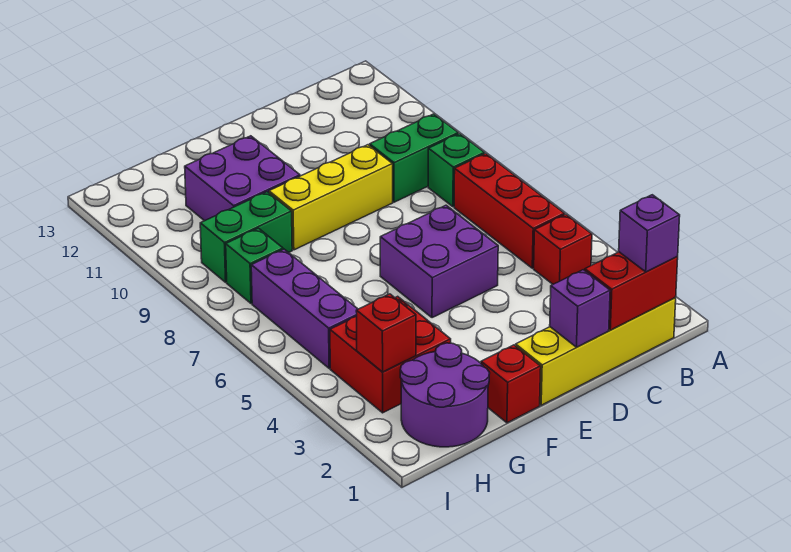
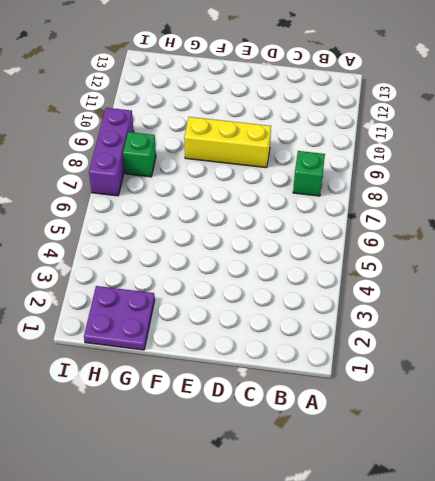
purple 2x2 plate [84,286,155,350] -> purple 2x2 round brick [400,343,490,447]
purple 1x3 brick [89,108,134,196] -> purple 1x3 brick moved to [251,249,358,368]
none -> yellow 1x4 brick [516,297,676,405]
none -> red 1x1 brick [534,215,592,284]
none -> red 1x3 brick [454,154,565,268]

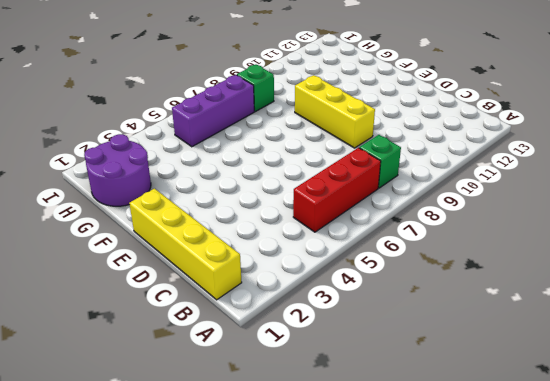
none -> red 1x1 brick [534,215,592,284]
none -> green 1x2 brick [370,114,458,202]
none -> purple 2x2 brick [380,205,498,318]

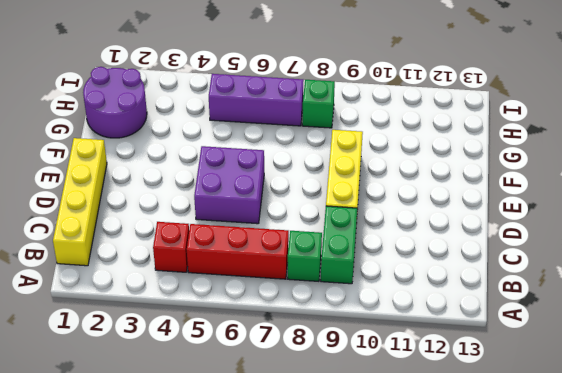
none -> red 1x1 brick [481,345,541,423]
none -> purple 2x2 brick [185,136,300,221]
none -> red 2x2 brick [330,296,451,413]

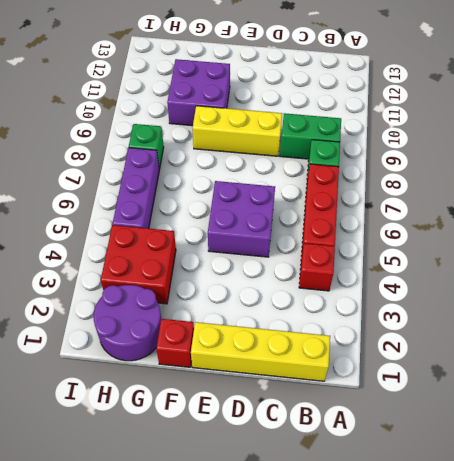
none -> green 1x2 brick [200,192,292,282]
none -> red 1x2 brick [585,252,678,330]
none -> purple 1x1 brick [550,270,610,347]

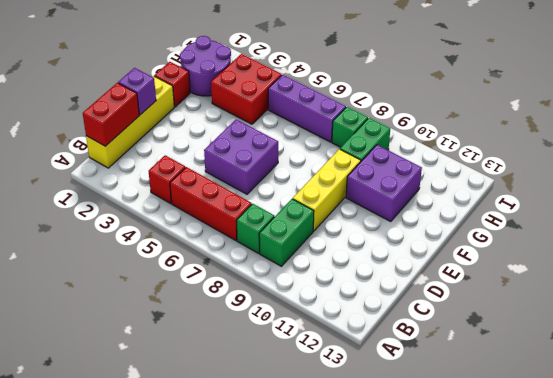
none -> red 1x1 brick [356,294,416,372]
none -> purple 1x1 brick [619,195,680,272]

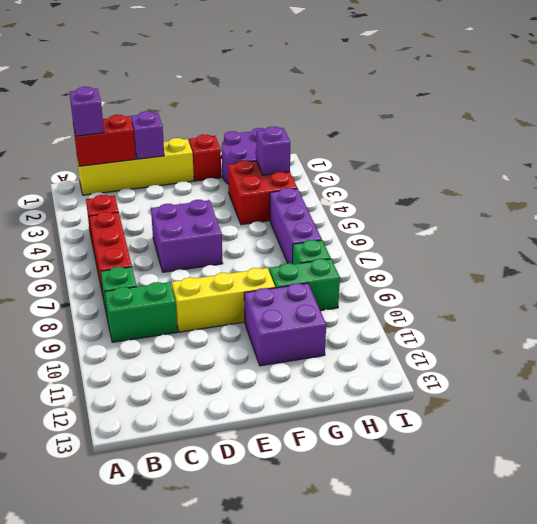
purple 1x1 brick [256,127,290,175] -> red 1x1 brick [356,294,416,372]

